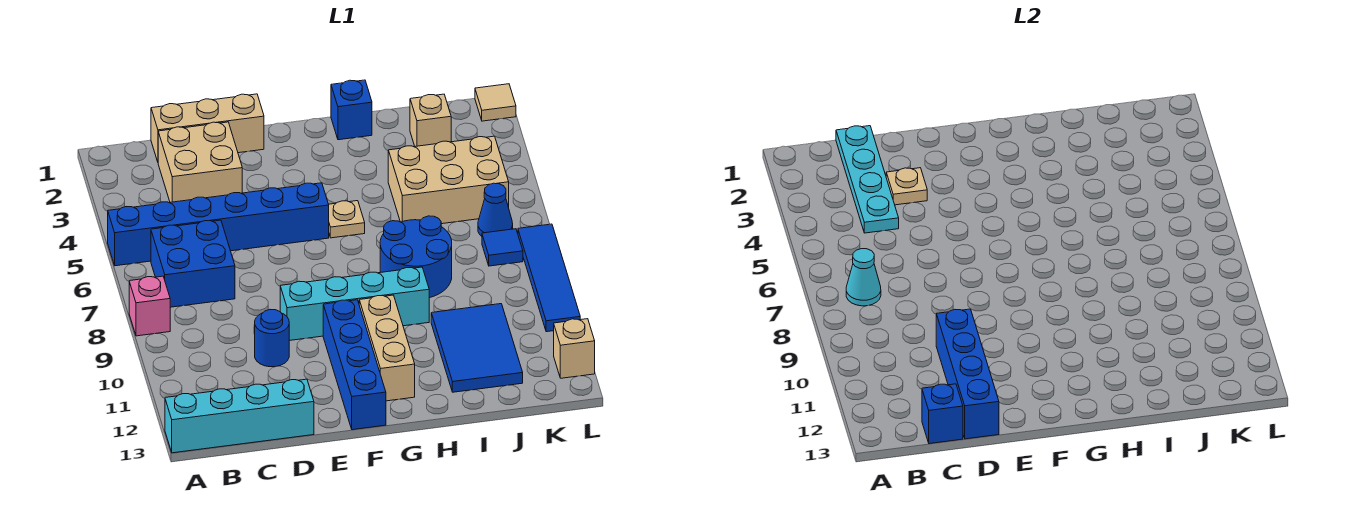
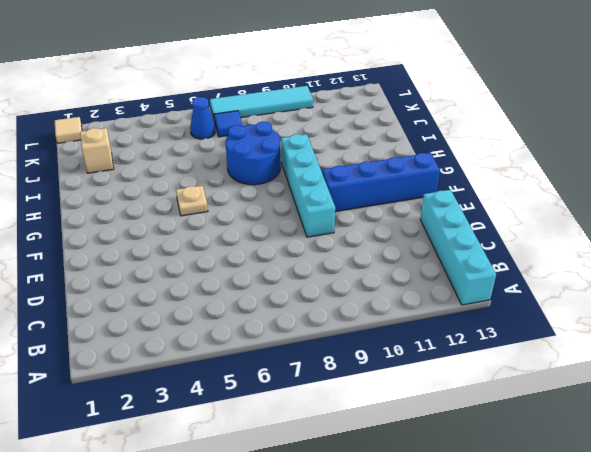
cyan 1x4 tile [210,86,313,118] -> blue 1x4 tile [518,224,580,332]
none -> blue 1x6 brick [108,183,329,266]
none -> pink 1x1 brick [129,276,170,336]
none -> blue 2x2 brick [151,220,235,307]

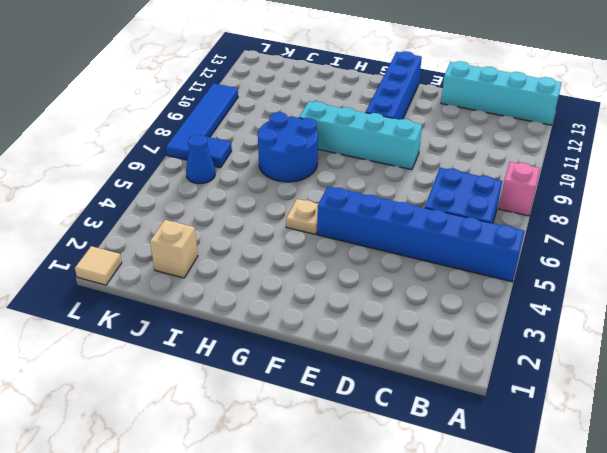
none -> tan 1x3 brick [151,94,264,162]
none -> tan 2x2 brick [158,122,242,202]
none -> blue 1x1 round brick [255,310,289,367]

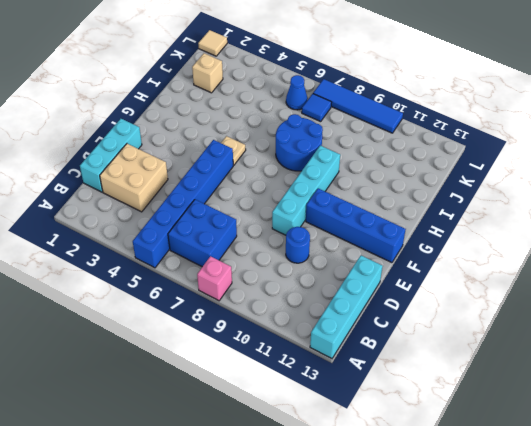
cyan 1x3 brick [80,119,142,192] -> tan 1x3 brick [151,94,264,162]
none -> tan 1x3 brick [359,295,415,401]
none -> blue 1x1 brick [331,80,372,140]
none -> tan 2x3 brick [388,136,509,224]

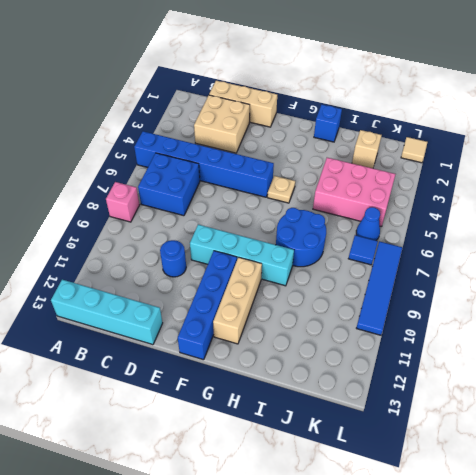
pink 2x3 brick [313,158,396,227] -> tan 2x3 brick [388,136,509,224]
none -> blue 2x3 tile [431,304,523,392]
none -> tan 1x1 brick [554,319,595,378]
none -> cyan 1x1 cone [846,249,881,306]

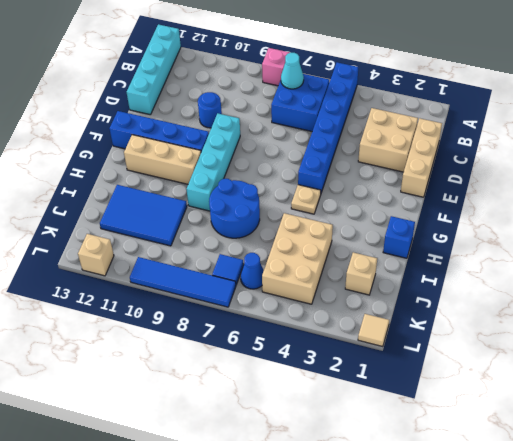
none -> cyan 1x4 plate [836,126,899,233]
none -> blue 1x1 brick [922,384,963,444]
none -> tan 1x1 plate [886,168,927,205]

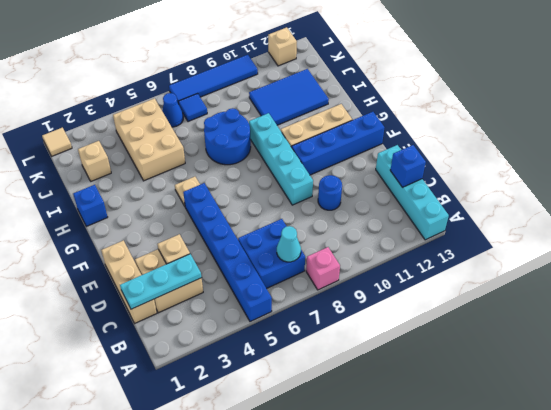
cyan 1x3 plate [120,254,202,309] -> cyan 1x4 plate [836,126,899,233]
none -> blue 1x4 brick [936,309,999,439]

